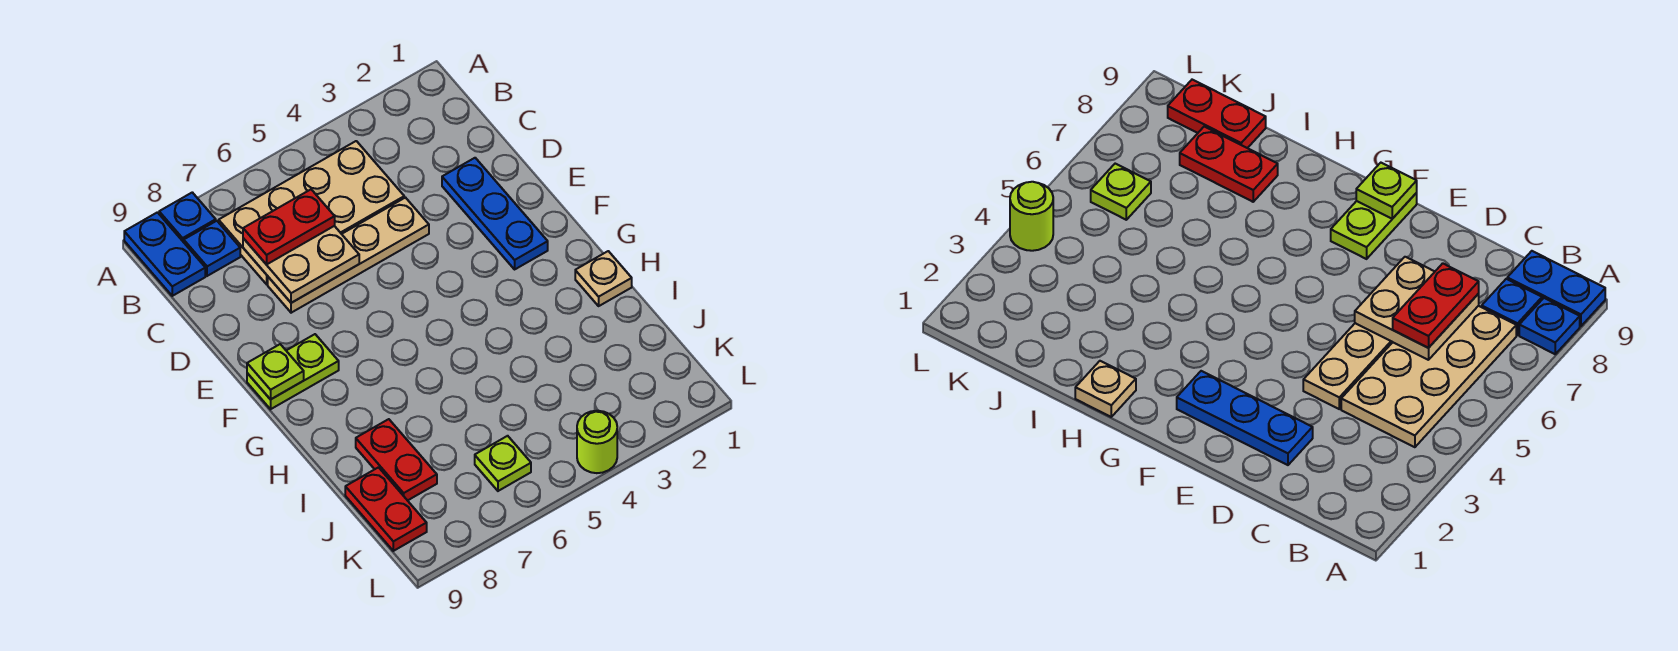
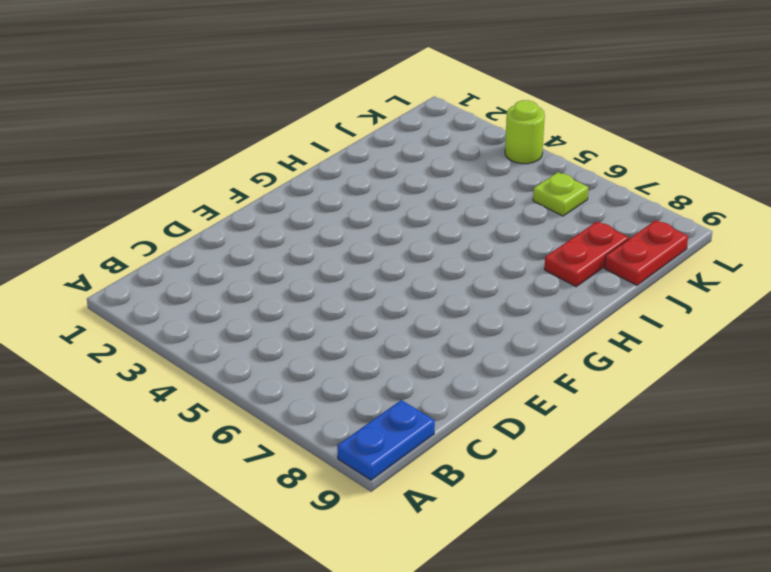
none -> blue 1x1 plate [159,192,216,242]
none -> tan 2x4 plate [219,141,404,284]
none -> blue 1x1 plate [184,221,240,276]

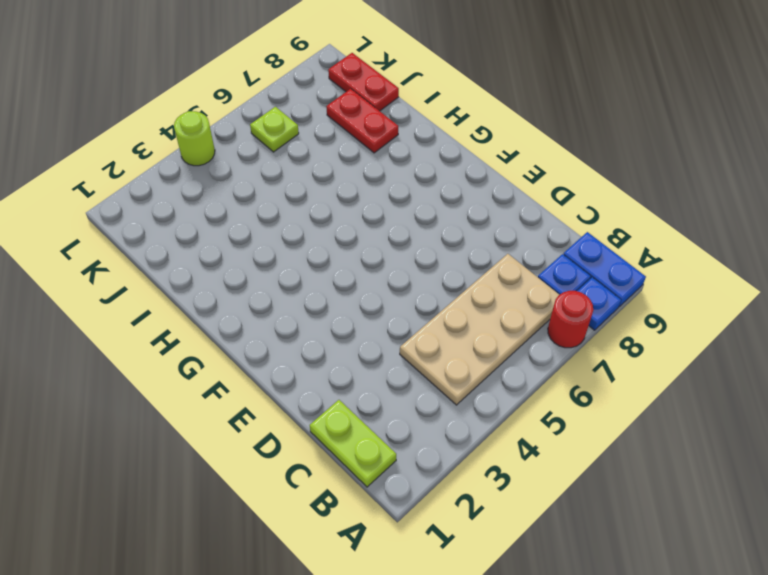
red 1x1 round brick [548,291,593,348] -> none
lime 1x2 plate [310,400,396,487] -> lime 1x2 plate turned to [247,334,339,409]
none -> blue 1x3 plate [442,158,548,269]
none -> tan 1x4 plate [268,198,429,313]
none -> tan 1x1 plate [575,251,632,306]

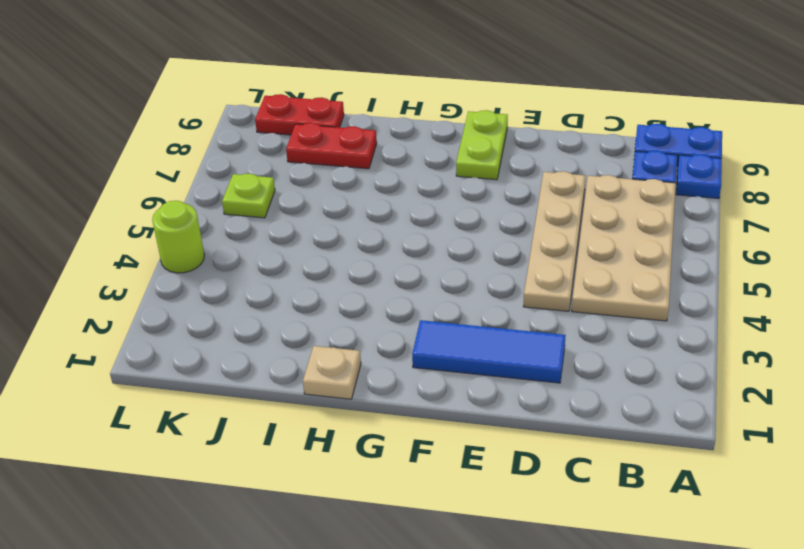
blue 1x3 tile [412,320,566,383] -> blue 1x3 plate [442,158,548,269]
none -> tan 2x2 plate [243,226,359,303]
none -> lime 1x1 plate [247,344,304,400]
none -> red 1x2 plate [243,190,335,265]

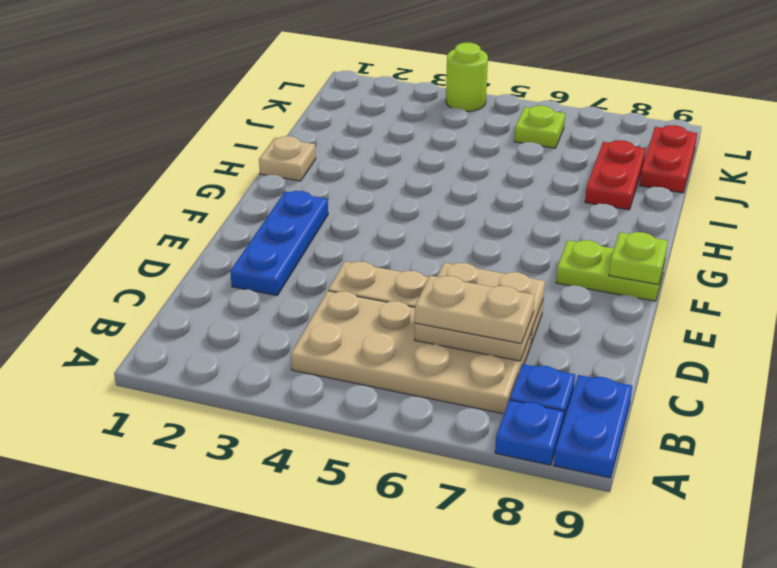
tan 1x2 plate [415,275,535,344] -> red 1x2 plate [243,190,335,265]

